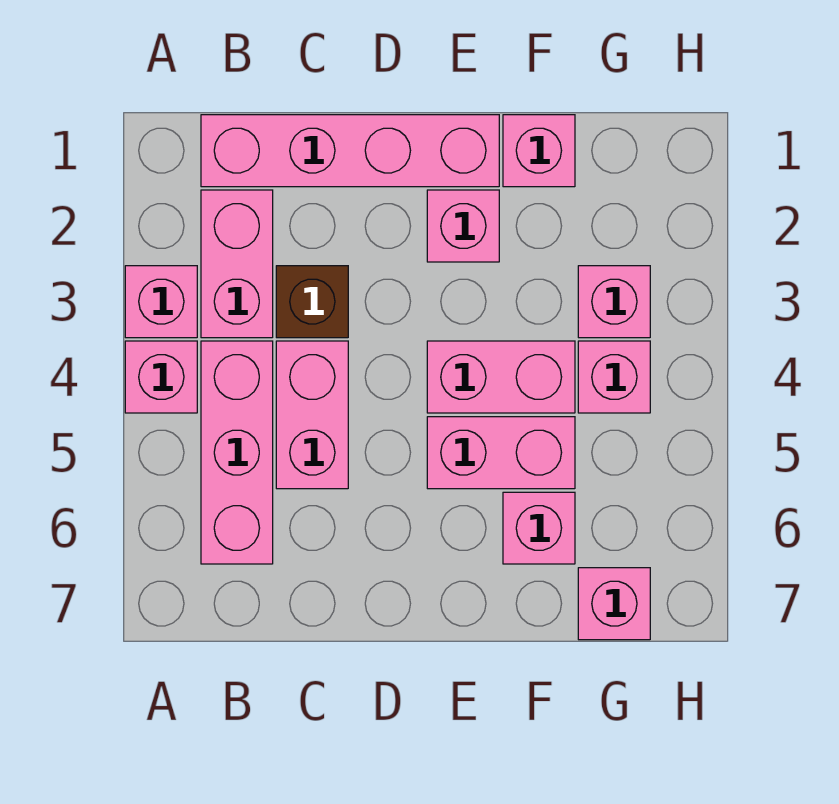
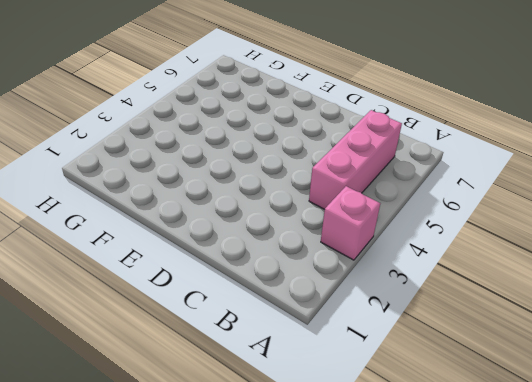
none -> pink 1x1 brick [125,341,197,413]
none -> pink 1x4 brick [201,115,499,187]
none -> pink 1x2 brick [201,190,273,338]

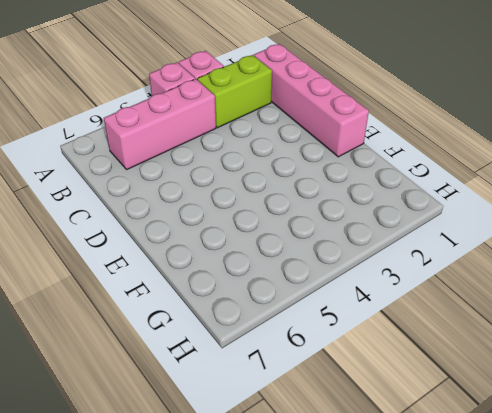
lime 1x2 brick [197,55,272,128] -> pink 1x2 brick [201,190,273,338]
none -> brown 1x1 brick [276,266,348,338]
none -> pink 1x2 brick [276,341,348,489]
none -> pink 1x1 brick [427,190,499,262]

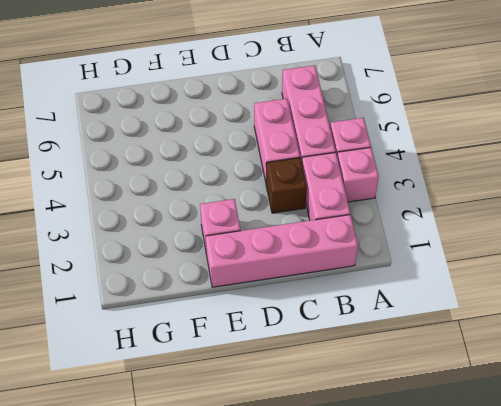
none -> pink 1x2 brick [427,341,575,413]
none -> pink 1x2 brick [427,417,575,489]
none -> pink 1x1 brick [503,115,575,187]

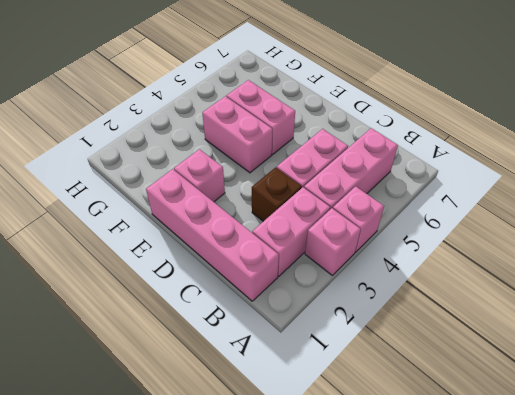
none -> pink 1x1 brick [503,115,575,187]
none -> pink 1x1 brick [503,492,575,564]
none -> pink 1x1 brick [578,266,650,338]

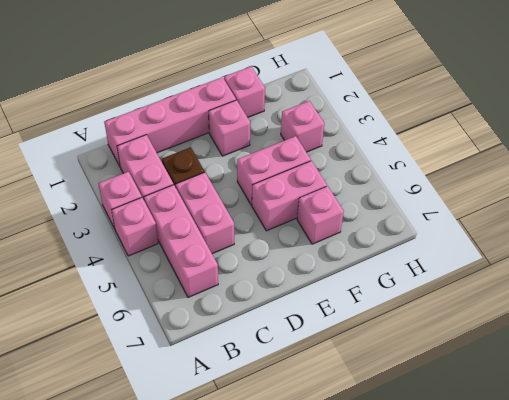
none -> pink 1x1 brick [578,341,650,413]
none -> pink 1x1 brick [578,568,650,640]

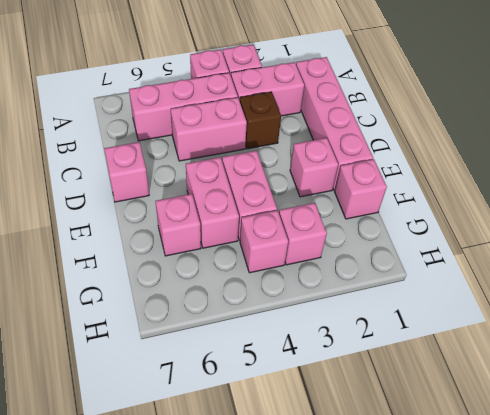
pink 1x1 brick [104,142,149,202] -> pink 1x1 brick moved to [578,568,650,640]

